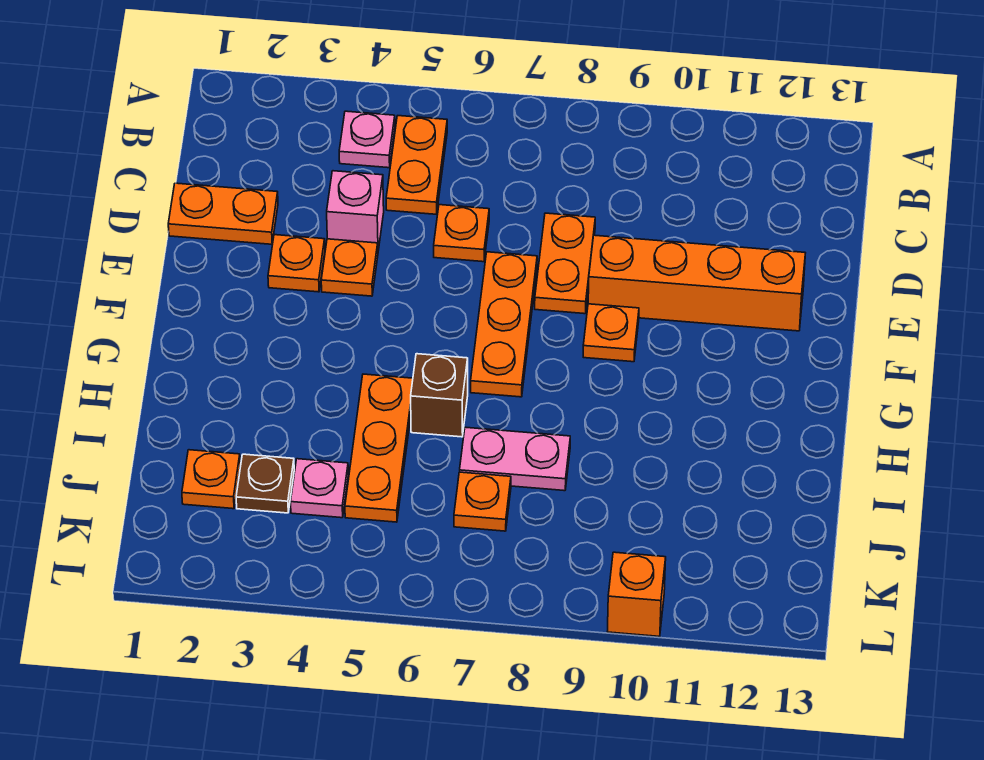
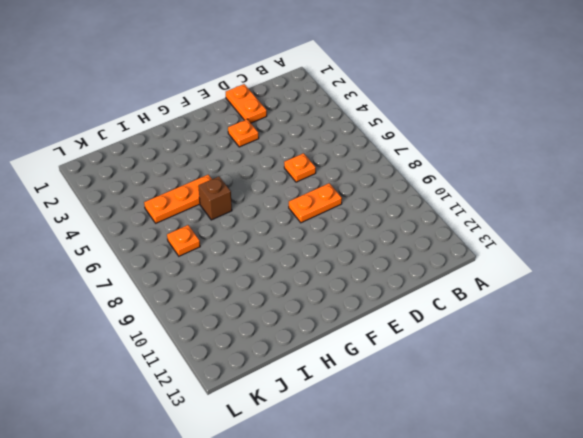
none -> pink 1x1 plate [339,111,395,168]
none -> orange 1x2 plate [386,116,447,214]
none -> pink 1x1 brick [327,171,384,250]

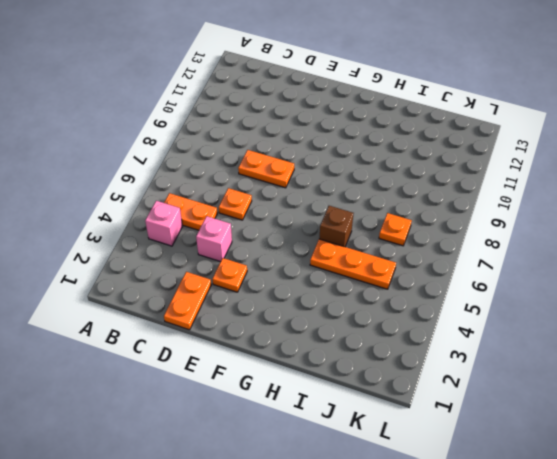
pink 1x1 brick [145,201,182,246] -> pink 1x1 plate [339,111,395,168]
none -> orange 1x1 plate [321,239,378,296]
none -> orange 1x3 plate [471,252,537,397]
none -> orange 1x4 brick [588,235,805,331]

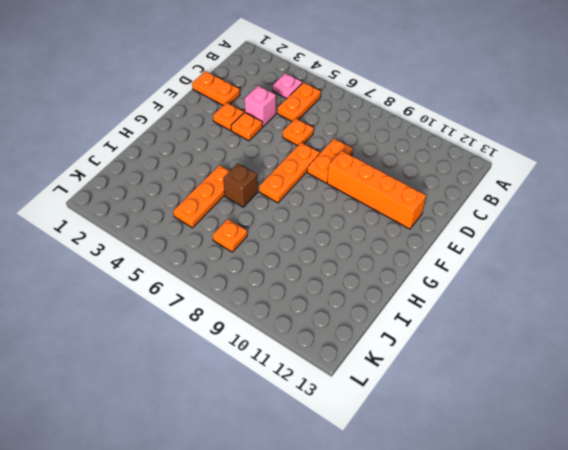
none -> orange 1x1 plate [583,304,639,362]
none -> pink 1x2 plate [460,427,570,491]
none -> orange 1x1 plate [182,450,240,509]

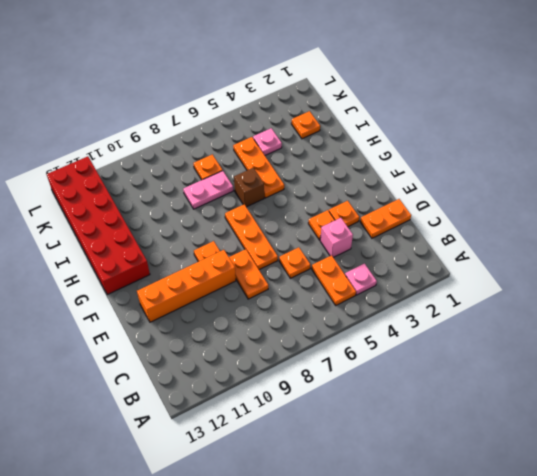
red 2x6 brick [47,156,150,295] -> none
none -> brown 1x1 plate [236,454,294,513]
none -> orange 1x1 brick [607,552,666,636]

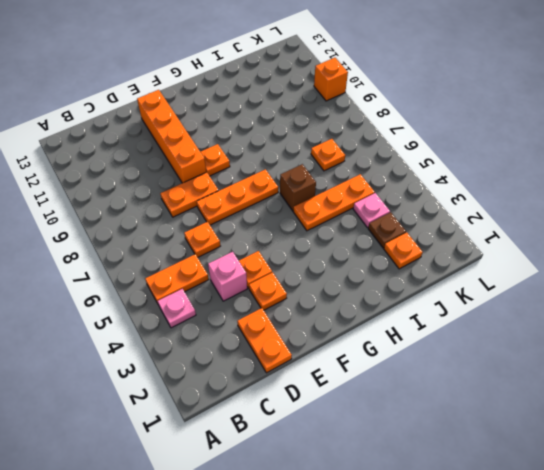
none -> pink 1x2 plate [460,427,570,491]

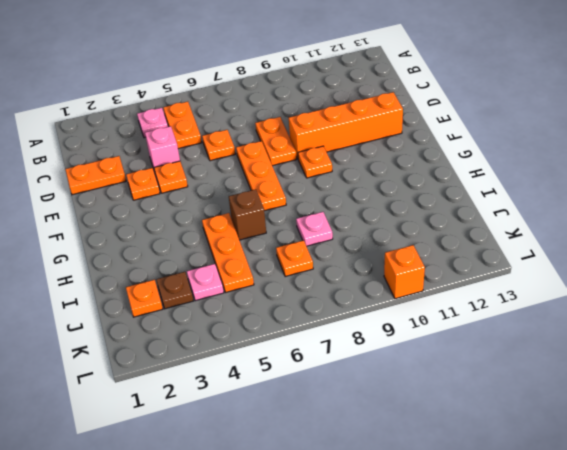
pink 1x1 plate [296,212,333,246] -> pink 1x2 plate [460,427,570,491]

